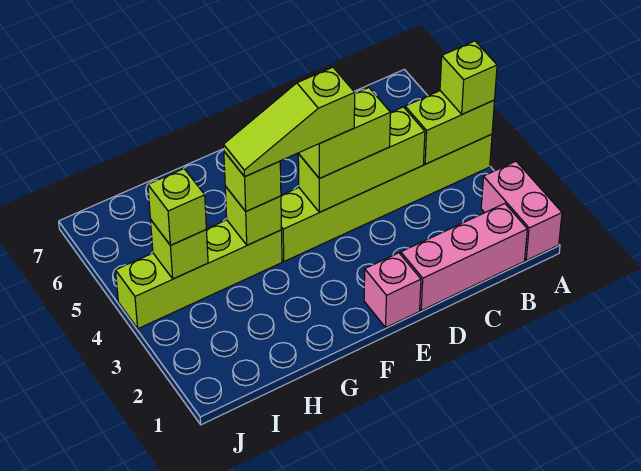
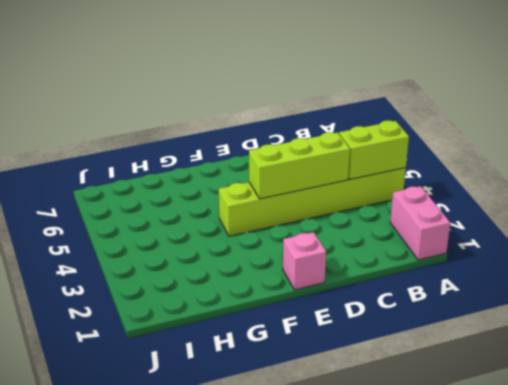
none -> pink 1x3 brick [401,204,527,310]
none -> lime 1x4 brick [116,220,282,329]
none -> lime 1x1 brick [225,186,282,245]

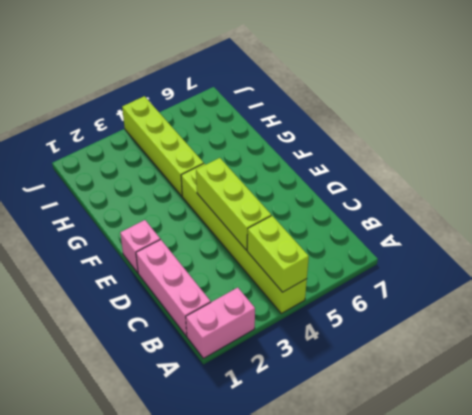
none -> lime 1x1 brick [225,186,282,245]
none -> lime 1x1 brick [151,220,208,279]
none -> lime 1x1 brick [440,41,497,114]

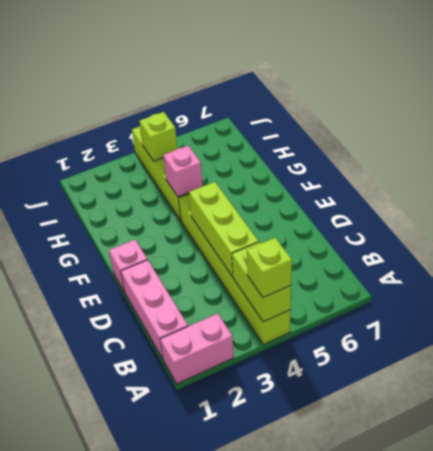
pink 1x1 brick [163,146,203,197] -> lime 1x1 brick [225,186,282,245]
none -> lime 1x2 brick [298,88,391,178]
none -> lime 1x1 brick [224,152,281,211]
none -> lime 1x1 brick [148,169,206,245]

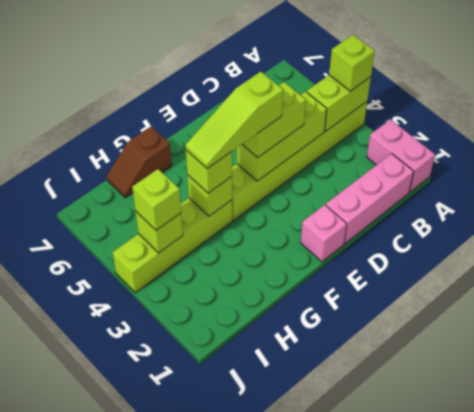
brown 1x2 slope [107,127,172,198] -> none

